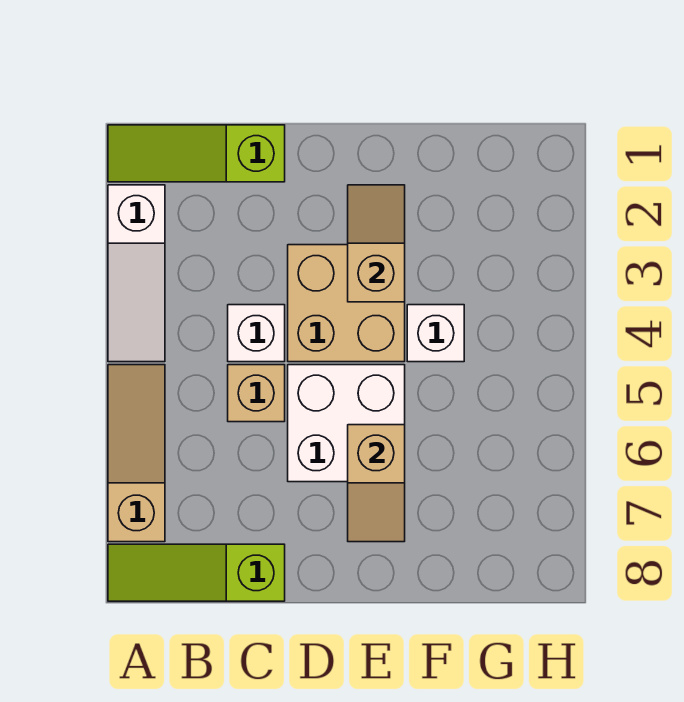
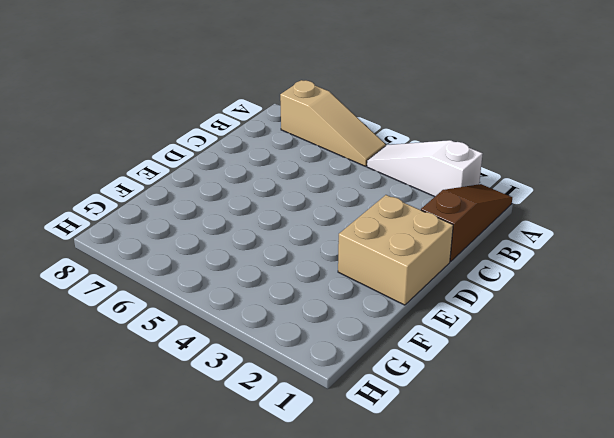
brown 1x3 slope [421,184,512,262] -> lime 1x3 slope [108,125,285,182]
tan 2x2 brick [338,195,453,305] -> tan 2x2 brick moved to [288,245,405,362]
none -> lime 1x3 slope [108,544,285,601]
none -> white 1x1 brick [228,305,285,362]

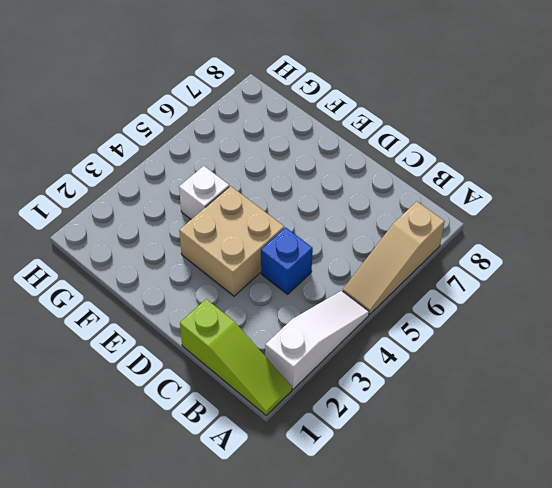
blue 1x1 brick [261,228,313,294] -> white 1x1 brick [228,305,285,362]
none -> lime 1x3 slope [108,544,285,601]
none -> tan 1x1 brick [228,365,285,422]

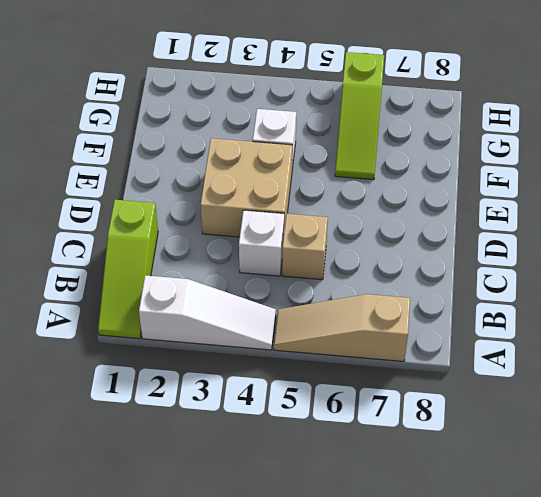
lime 1x3 slope [335,52,384,180] -> lime 1x3 slope moved to [108,544,285,601]
none -> white 2x2 brick [288,365,405,482]
none -> tan 1x2 slope [348,185,405,302]

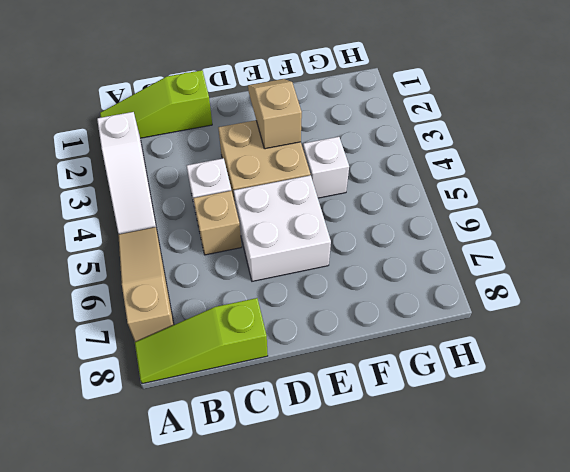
none -> tan 1x2 slope [348,425,405,542]

